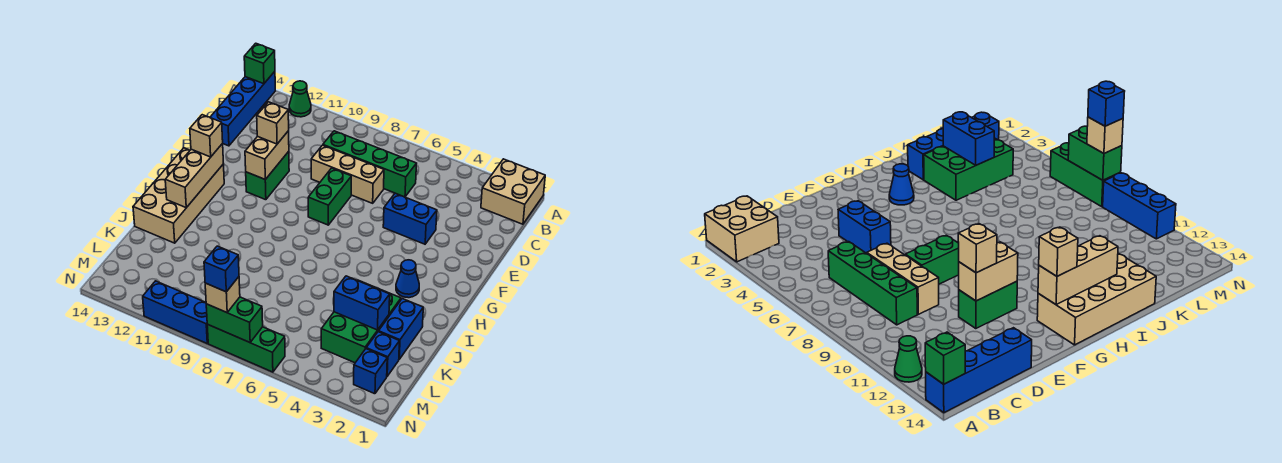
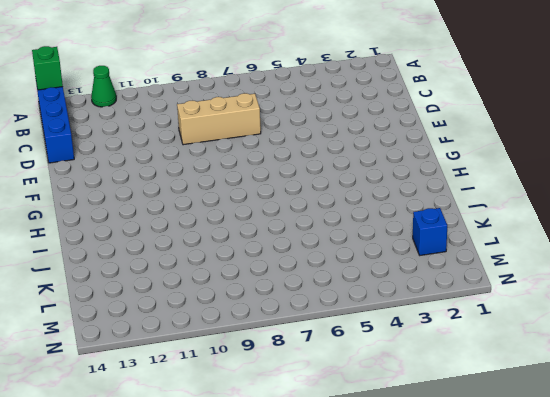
none -> tan 2x2 brick [481,159,545,224]
none -> green 1x4 brick [323,131,416,197]
none -> blue 1x2 brick [383,193,437,244]

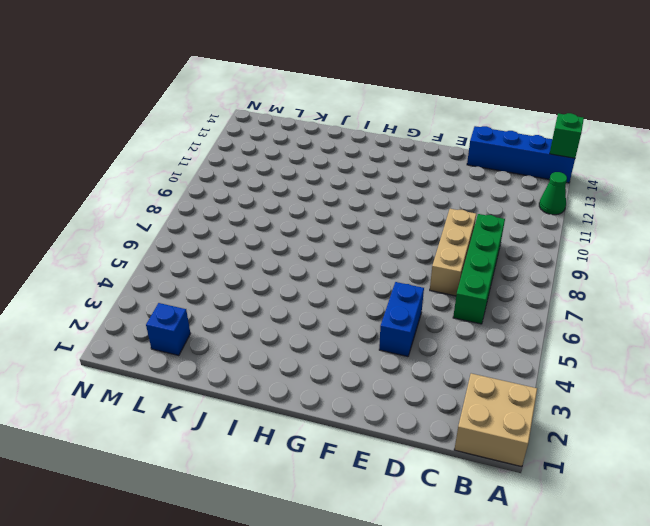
none -> green 1x2 brick [308,168,351,225]
none -> green 1x2 brick [246,151,289,200]
none -> tan 2x4 brick [133,148,224,243]

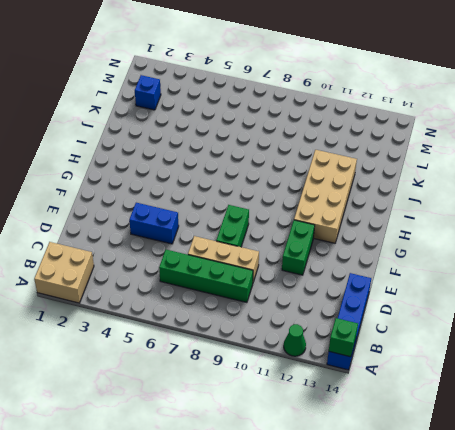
tan 2x4 brick [294,150,357,243] -> tan 2x4 brick moved to [133,148,224,243]
none -> blue 1x1 cone [396,260,419,298]
none -> blue 1x2 brick [379,299,423,359]
none -> green 2x3 brick [321,280,401,363]

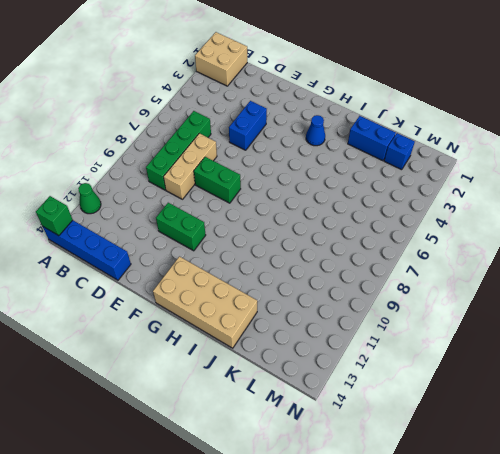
none -> green 2x3 brick [321,280,401,363]
none -> blue 1x1 brick [354,349,387,394]
none -> green 1x3 brick [207,324,285,372]

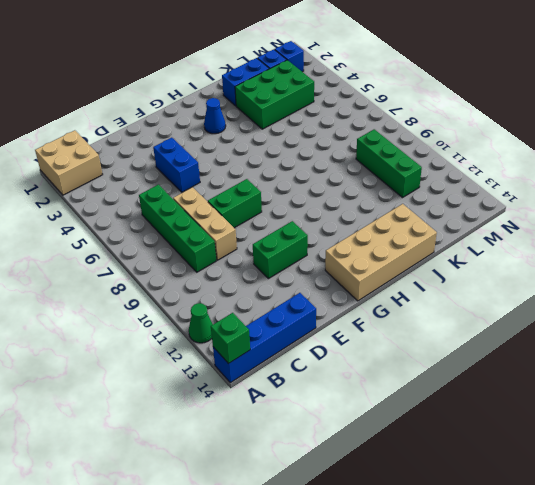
green 1x3 brick [356,129,422,198] -> green 1x3 brick moved to [207,324,285,372]
none -> blue 1x3 brick [143,281,208,343]
none -> tan 1x2 brick [245,131,289,179]
none -> tan 1x3 brick [165,143,224,208]

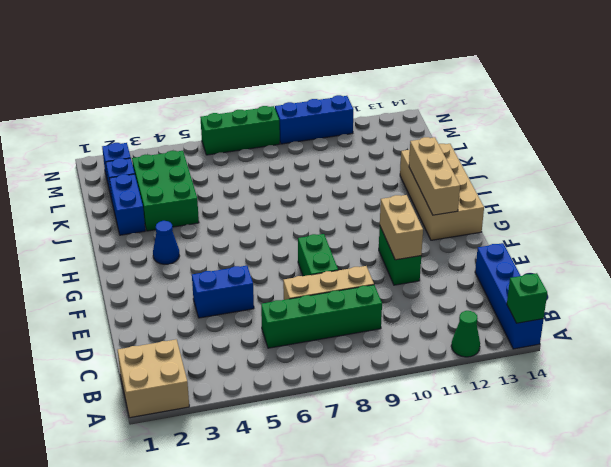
none -> blue 1x2 brick [334,276,390,330]
none -> green 1x2 brick [206,297,263,342]
none -> tan 1x1 brick [257,102,289,144]

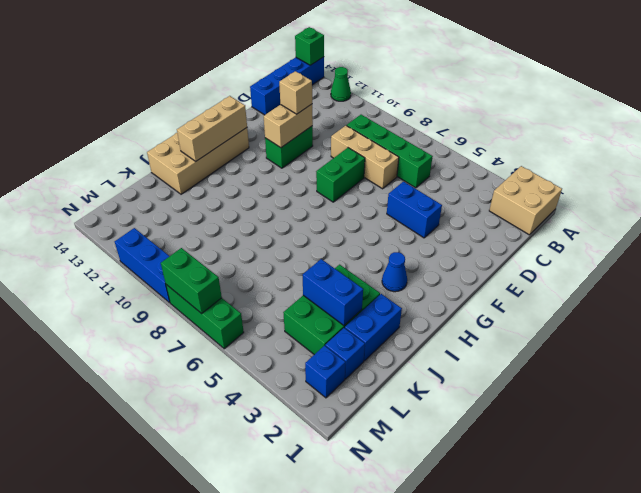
none -> tan 1x1 brick [190,115,223,157]
none -> tan 1x1 brick [205,277,240,313]
none -> blue 1x1 brick [204,246,239,292]

